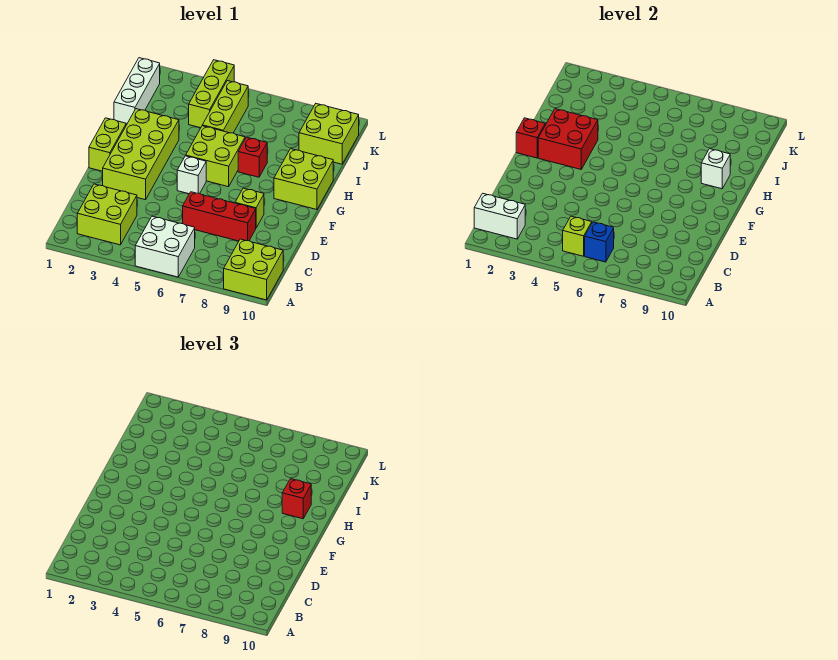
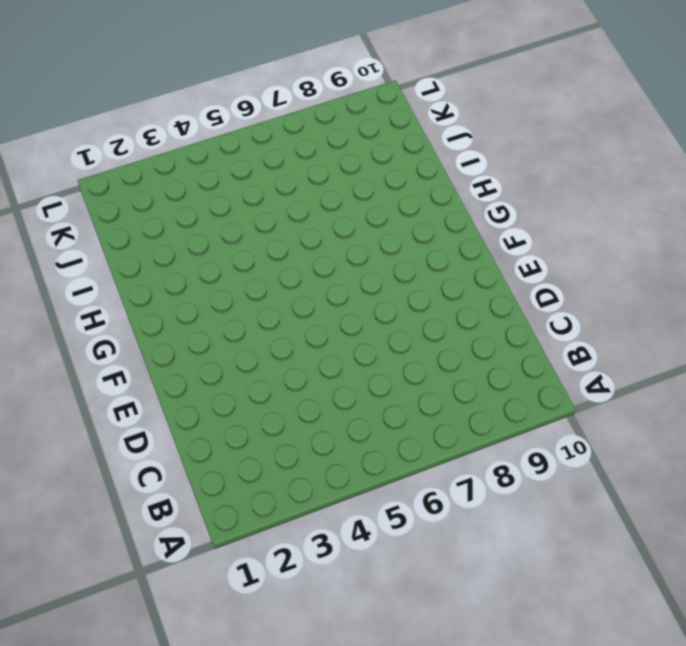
none -> white 2x2 brick [135,216,195,277]
none -> lime 2x2 brick [224,239,283,300]
none -> lime 2x2 brick [77,184,137,245]

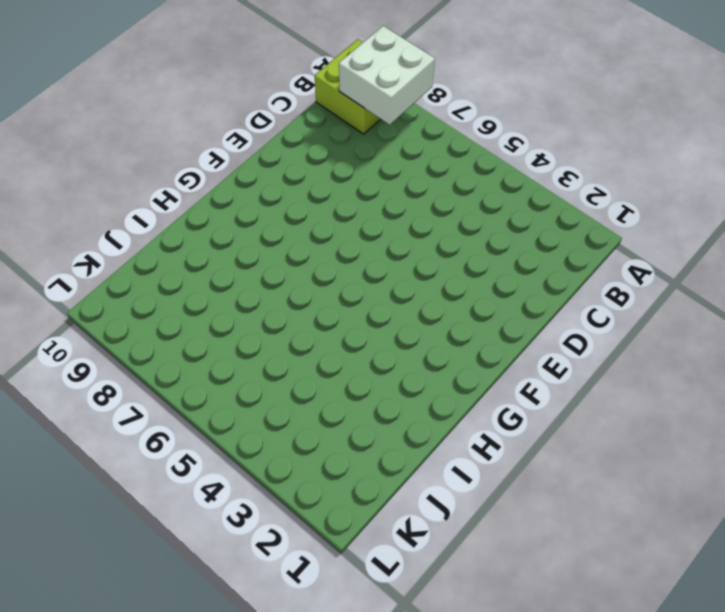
white 2x2 brick [339,26,435,125] -> white 2x2 brick moved to [135,216,195,277]
none -> lime 2x2 brick [77,184,137,245]
none -> red 1x3 brick [183,192,256,241]
none -> lime 2x4 brick [103,109,179,200]

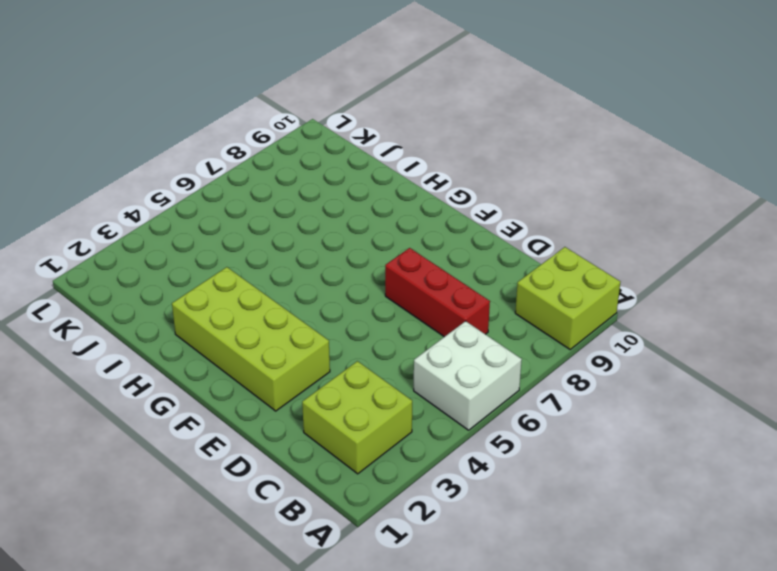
red 1x3 brick [385,248,490,337] -> red 1x3 brick turned to [183,192,256,241]
none -> lime 1x1 brick [235,188,264,228]
none -> lime 1x2 brick [89,118,126,171]
none -> white 1x1 brick [177,156,206,194]

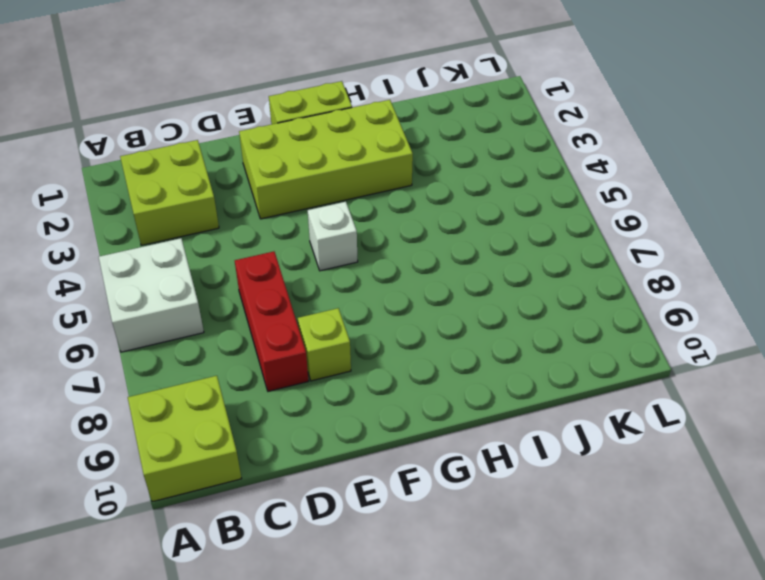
none -> lime 2x2 brick [186,126,245,187]
none -> lime 2x2 brick [274,149,333,210]
none -> red 1x1 brick [238,137,267,177]

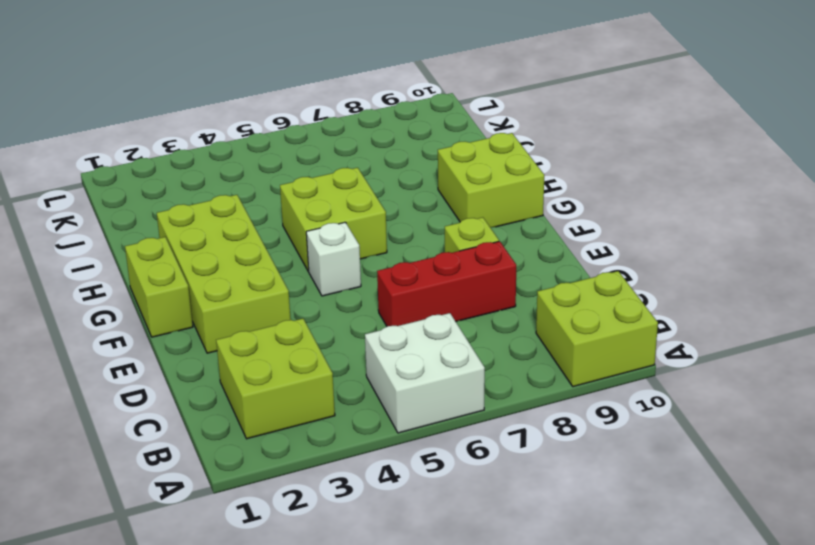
none -> red 1x1 brick [238,137,267,177]
none -> white 1x3 brick [114,58,160,125]
none -> lime 1x3 brick [202,81,248,133]

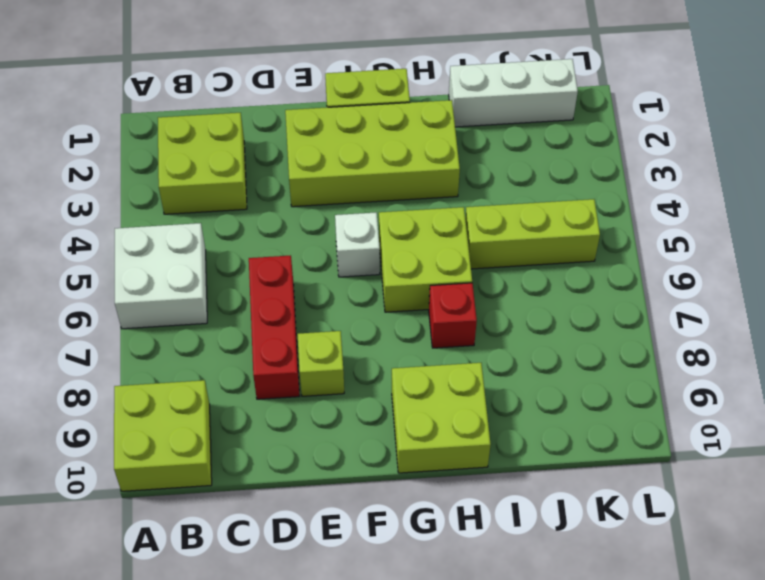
none -> lime 1x3 brick [189,60,234,128]
none -> lime 2x2 brick [299,104,359,164]
none -> white 1x2 brick [474,193,525,239]

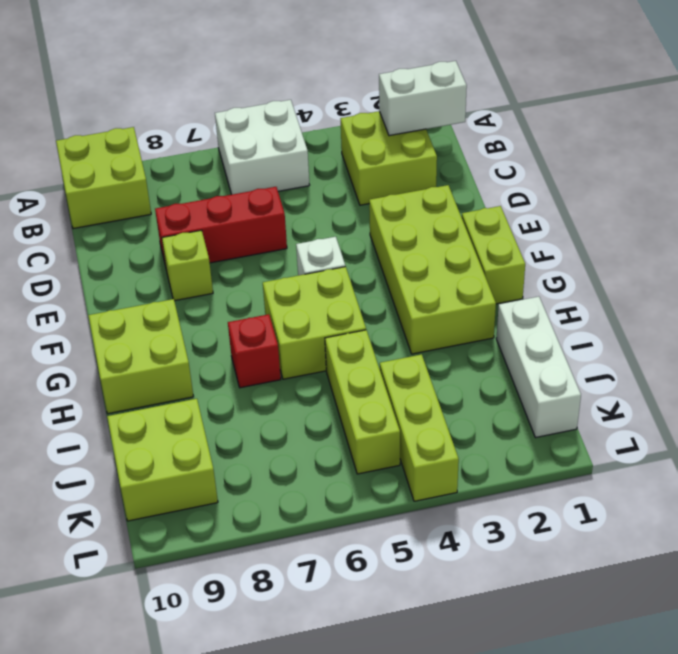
none -> lime 1x1 brick [563,216,592,256]
none -> blue 1x1 brick [585,222,614,262]
none -> red 1x1 brick [516,118,545,158]

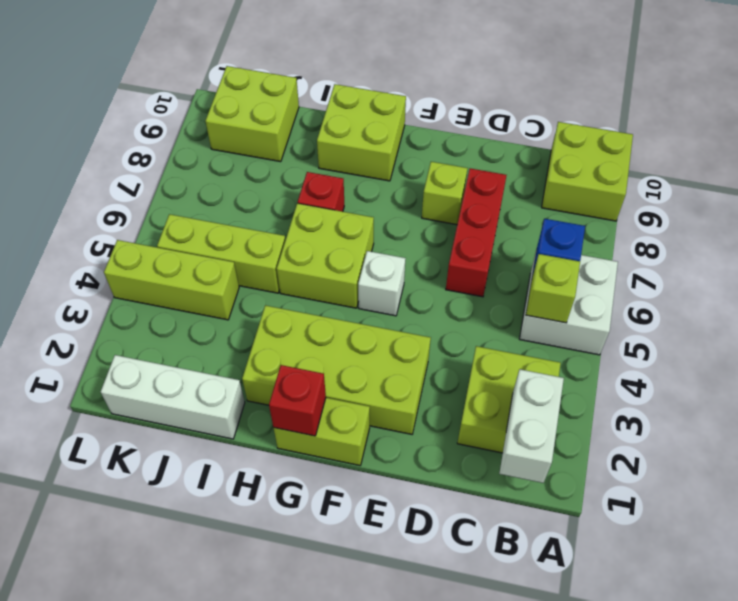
none -> red 2x2 brick [538,109,598,169]
none -> white 1x1 brick [701,149,730,189]
none -> red 1x1 brick [282,479,311,519]

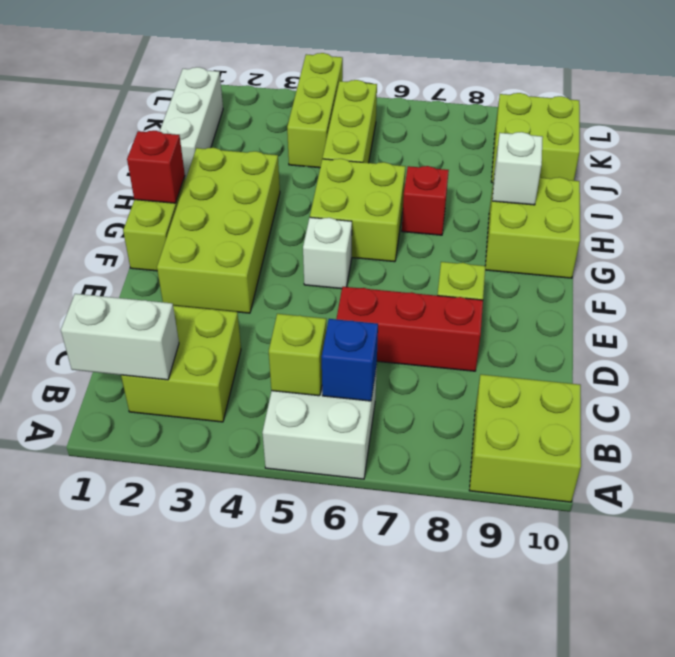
none -> red 2x2 brick [538,109,598,169]
none -> red 1x1 brick [282,479,311,519]

